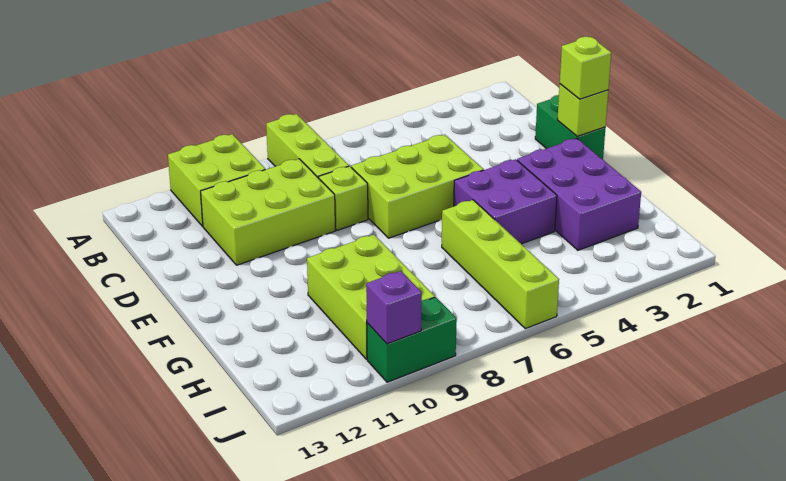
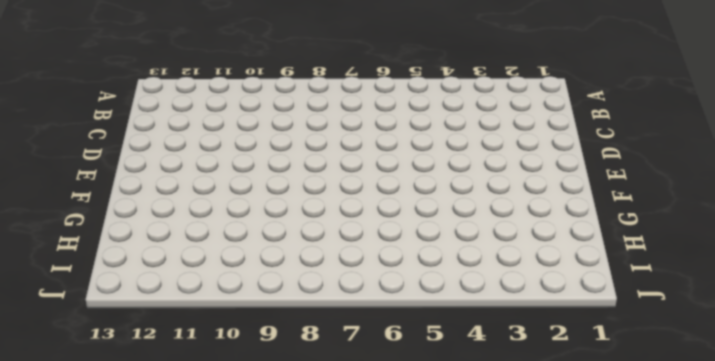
none -> lime 1x3 brick [266,114,349,178]
none -> lime 2x2 brick [168,134,265,226]
none -> lime 2x3 brick [201,159,335,265]

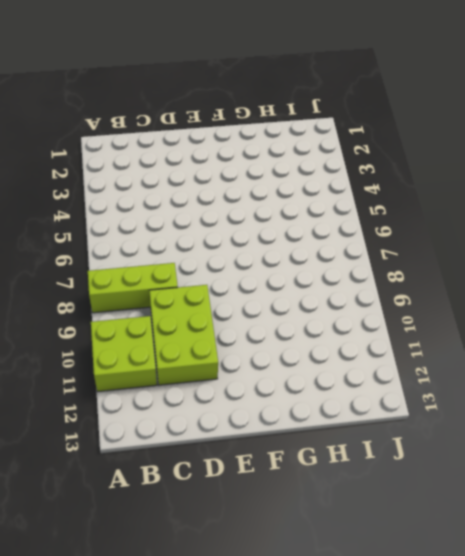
none -> green 1x2 brick [535,95,606,159]
none -> lime 2x3 brick [351,135,484,238]
none -> lime 1x1 brick [319,166,368,230]

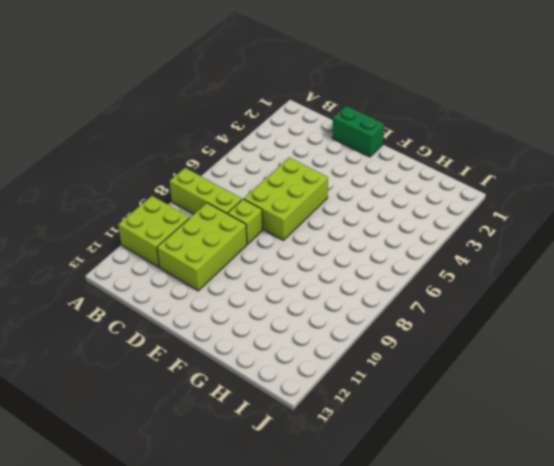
none -> purple 2x3 brick [517,138,641,250]
none -> purple 2x2 brick [454,159,557,244]
none -> lime 1x4 brick [442,200,559,329]

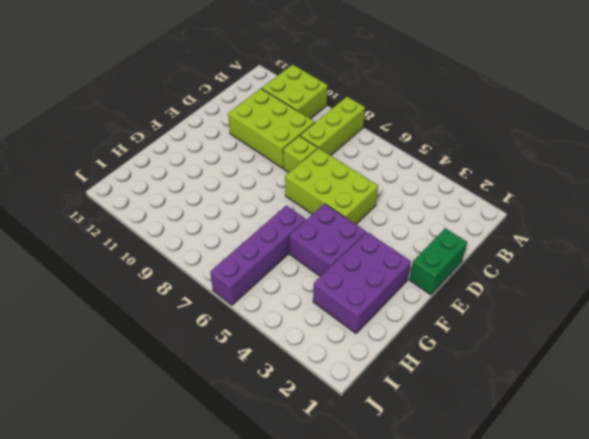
purple 1x4 brick [210,205,306,305] -> lime 1x4 brick [442,200,559,329]
none -> lime 2x3 brick [307,235,435,359]
none -> green 1x2 brick [367,297,457,382]
none -> lime 1x1 brick [557,84,608,136]

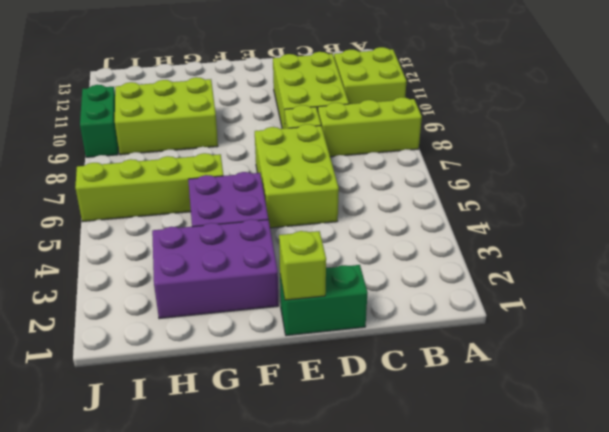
none -> purple 1x1 brick [366,271,422,344]
none -> lime 1x1 brick [560,37,611,99]

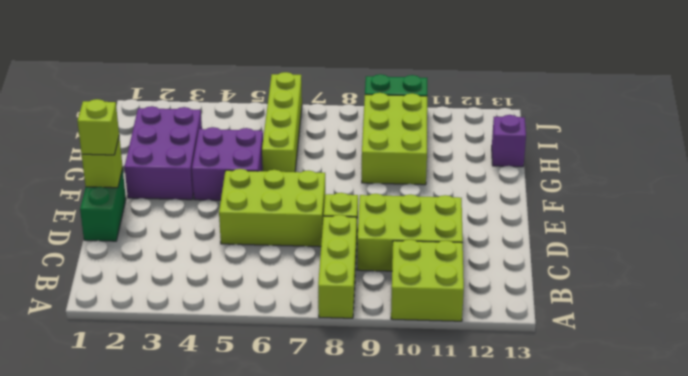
purple 1x1 brick [492,115,526,167] -> purple 1x1 brick moved to [366,271,422,344]

